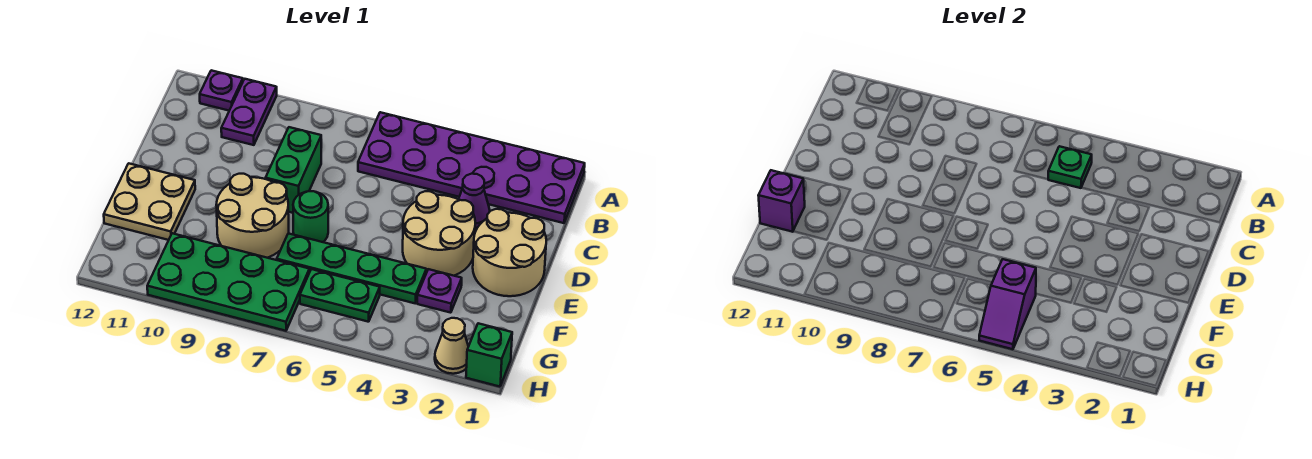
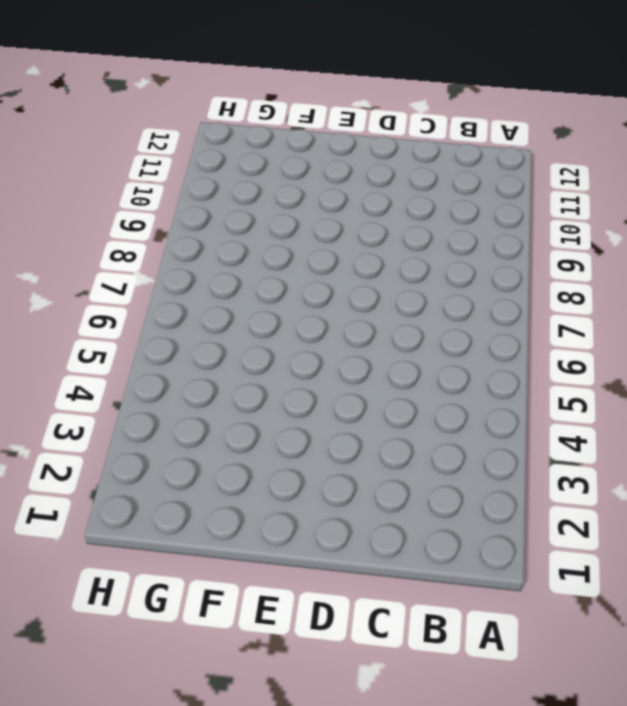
none -> purple 2x6 plate [358,112,585,223]
none -> purple 1x2 plate [221,79,277,145]
none -> purple 1x1 plate [200,70,243,111]

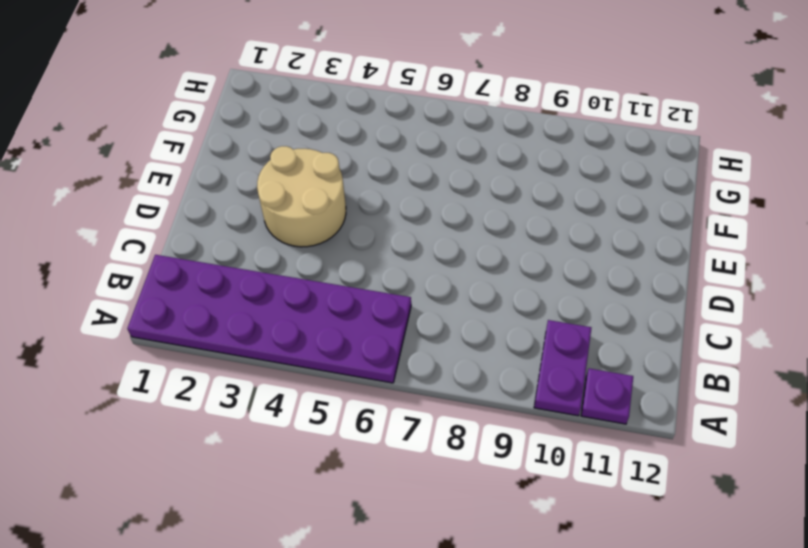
none -> purple 1x1 cone [459,174,490,228]
none -> green 1x2 brick [266,127,321,213]
none -> tan 2x2 round brick [473,209,546,296]

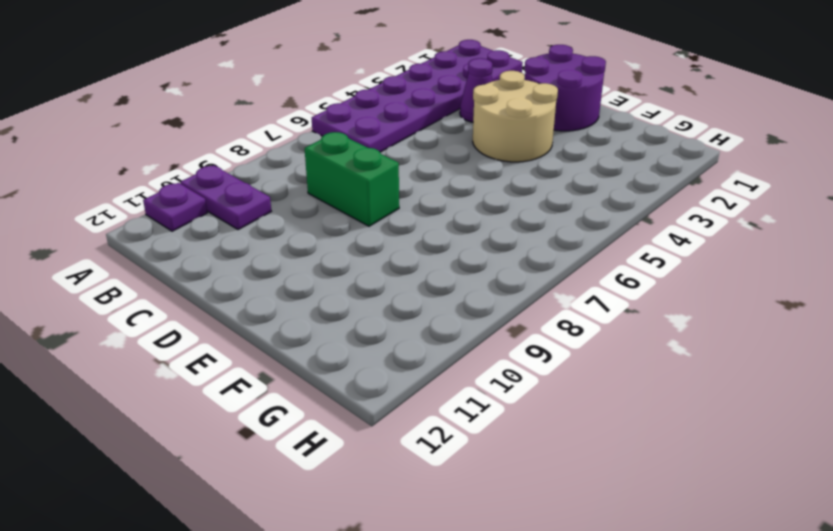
purple 2x2 round brick [525,45,606,131] -> tan 2x2 round brick [473,209,546,296]
none -> green 1x1 round brick [293,191,328,242]
none -> tan 2x2 round brick [216,174,289,258]
none -> tan 2x2 plate [104,163,195,240]

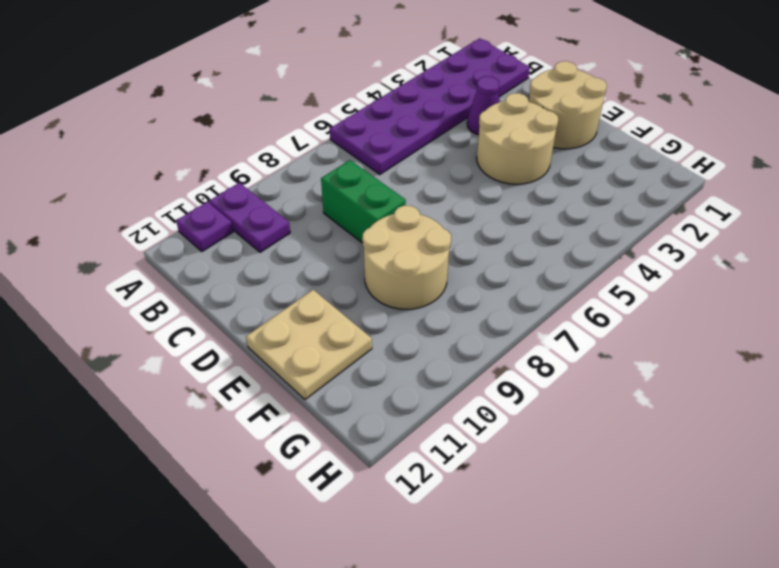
none -> green 1x1 round brick [293,191,328,242]
none -> purple 1x1 plate [417,269,462,313]
none -> green 1x4 plate [277,233,426,303]

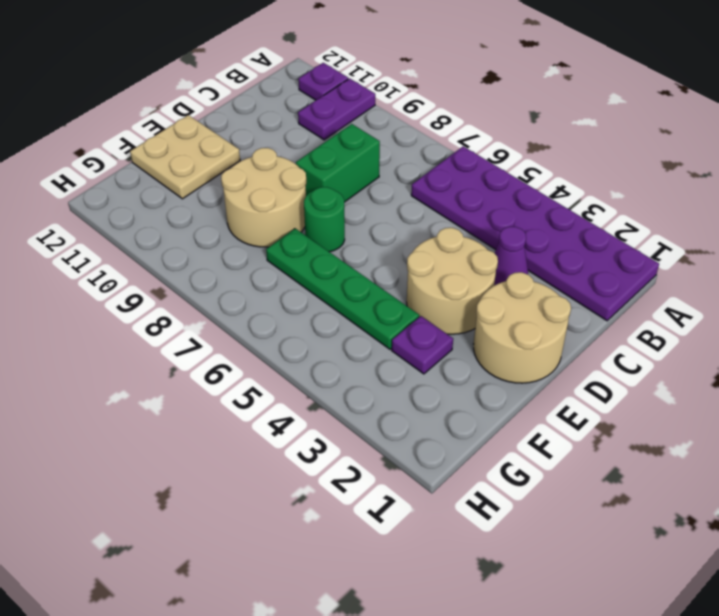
none -> green 1x2 plate [300,269,380,322]
none -> green 2x4 plate [147,233,309,331]
none -> green 1x1 brick [466,323,512,387]

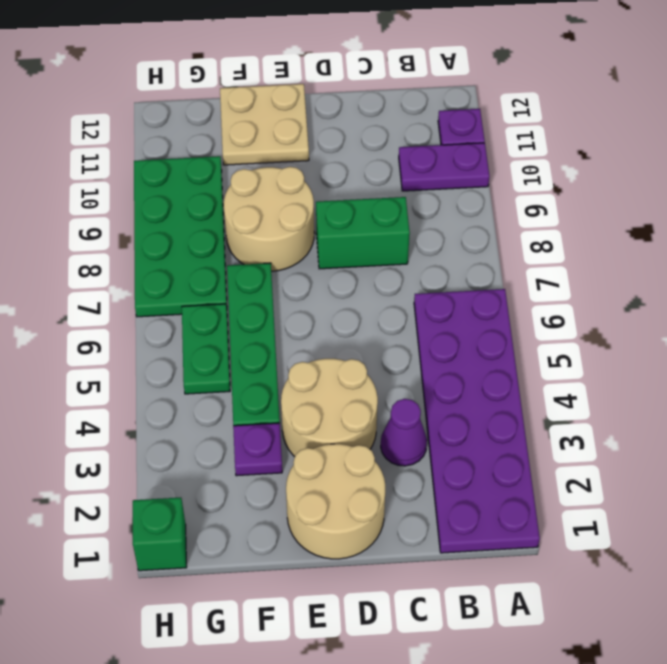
none -> green 1x1 round brick [293,191,328,242]
none -> tan 1x1 cone [435,318,468,374]
none -> green 1x1 plate [1048,146,1092,188]

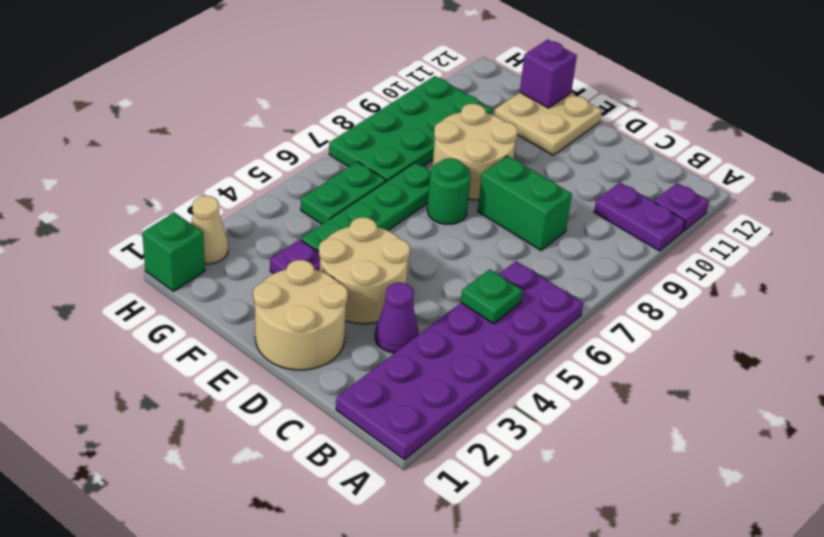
none -> purple 1x2 slope [979,259,1036,349]

